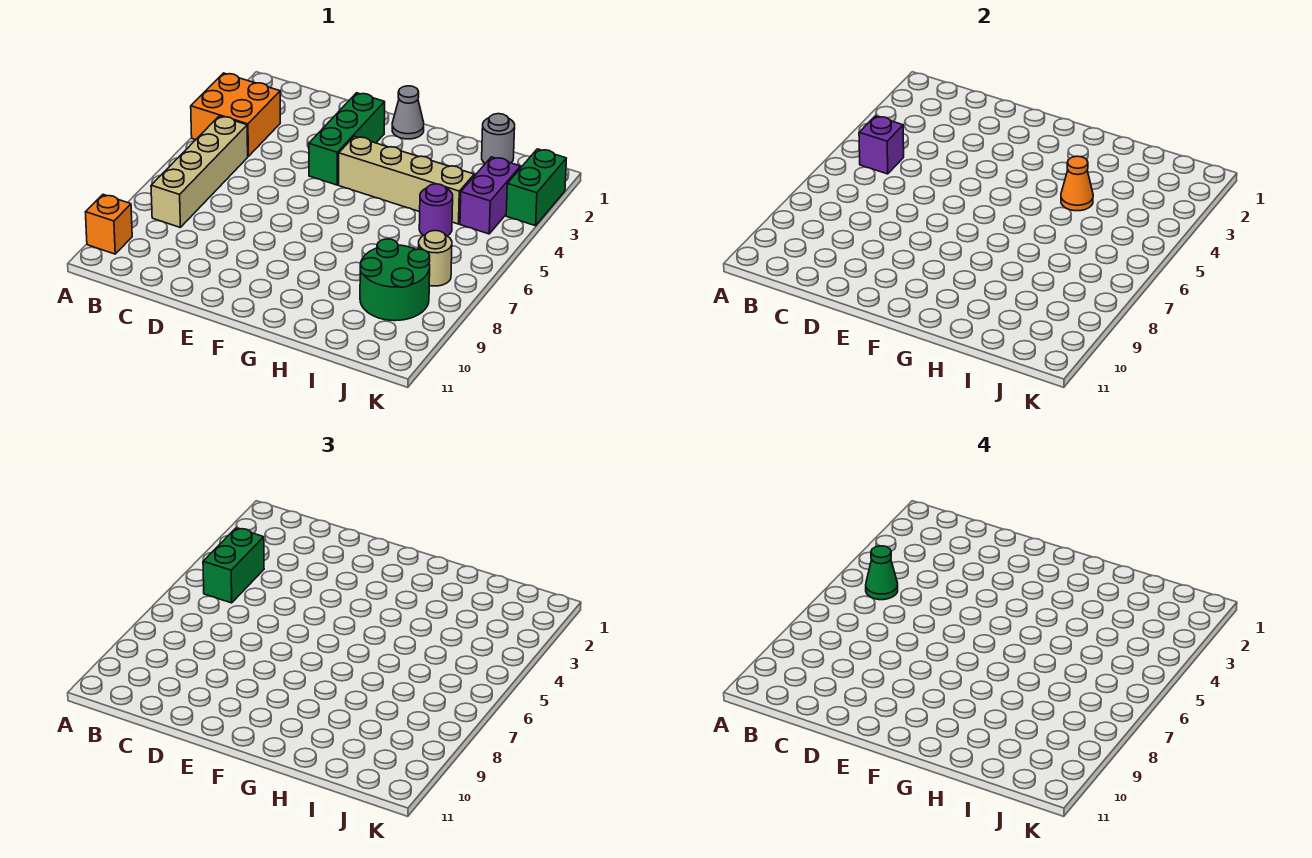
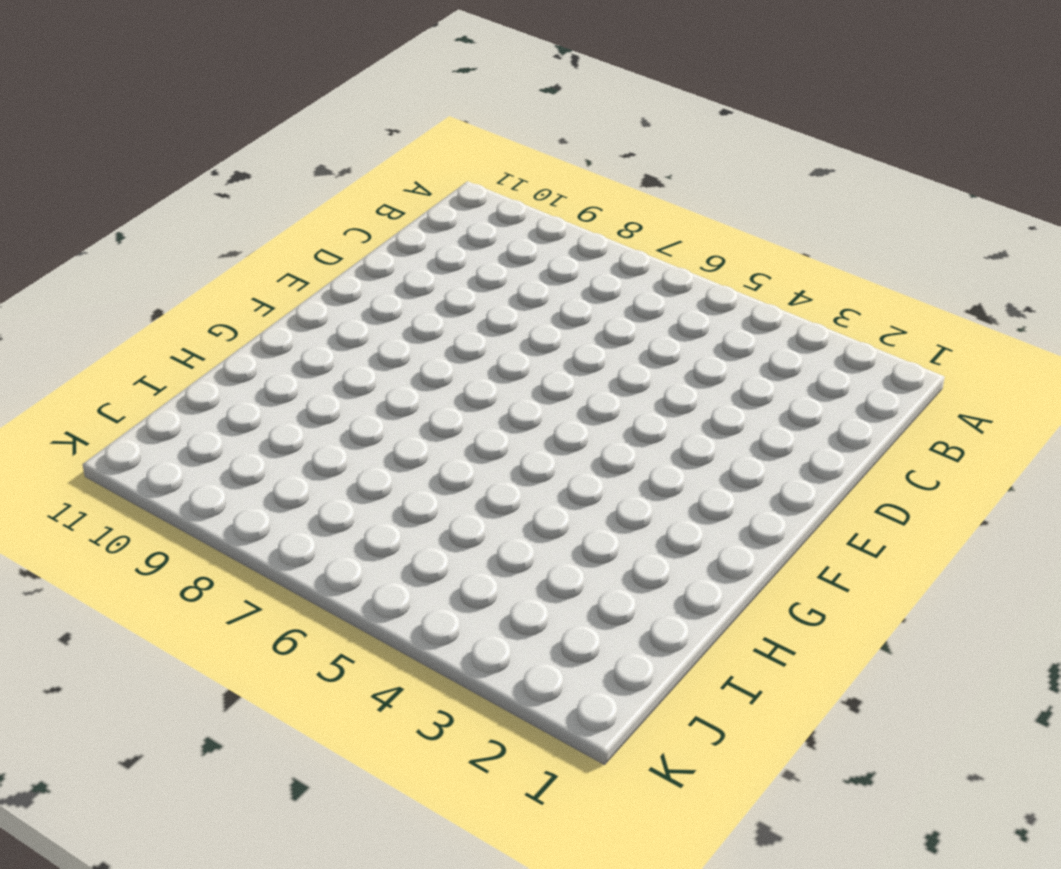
none -> orange 2x2 brick [191,73,280,156]
none -> orange 1x1 brick [86,195,132,254]
none -> tan 1x4 brick [151,116,248,228]

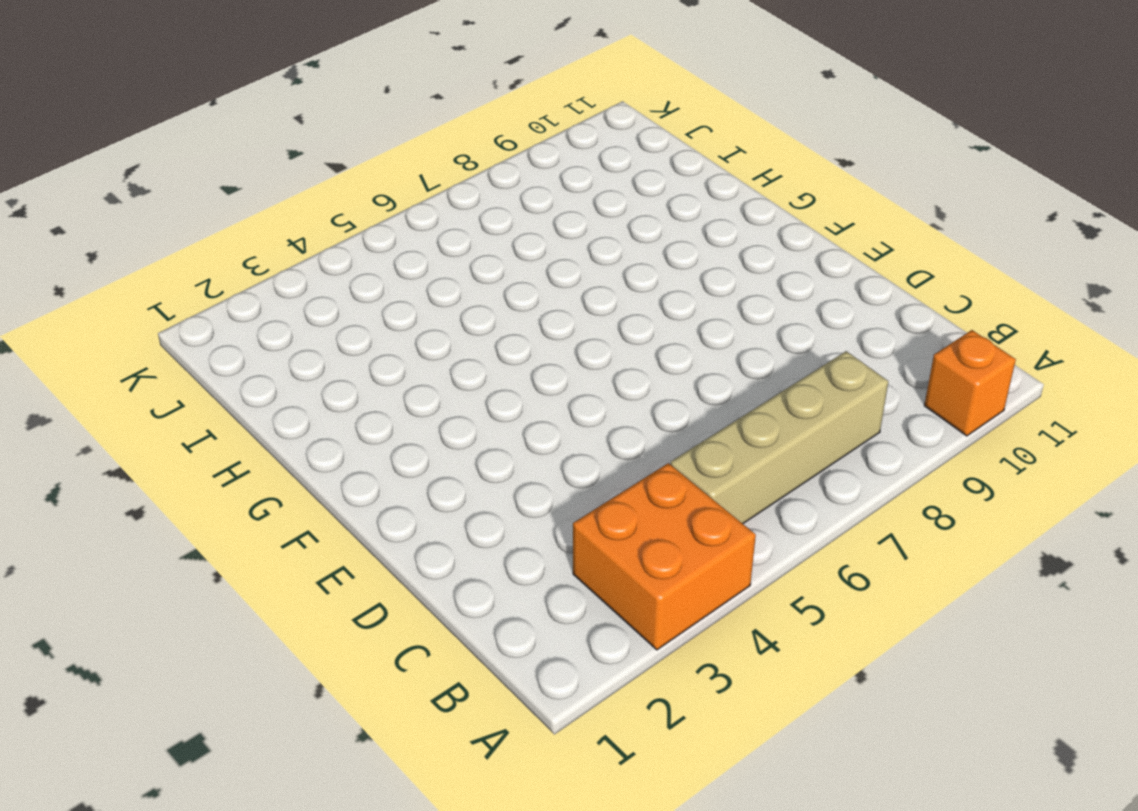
none -> green 1x3 brick [309,93,385,185]
none -> grey 1x1 cone [392,86,424,139]
none -> tan 1x4 brick [339,136,474,224]

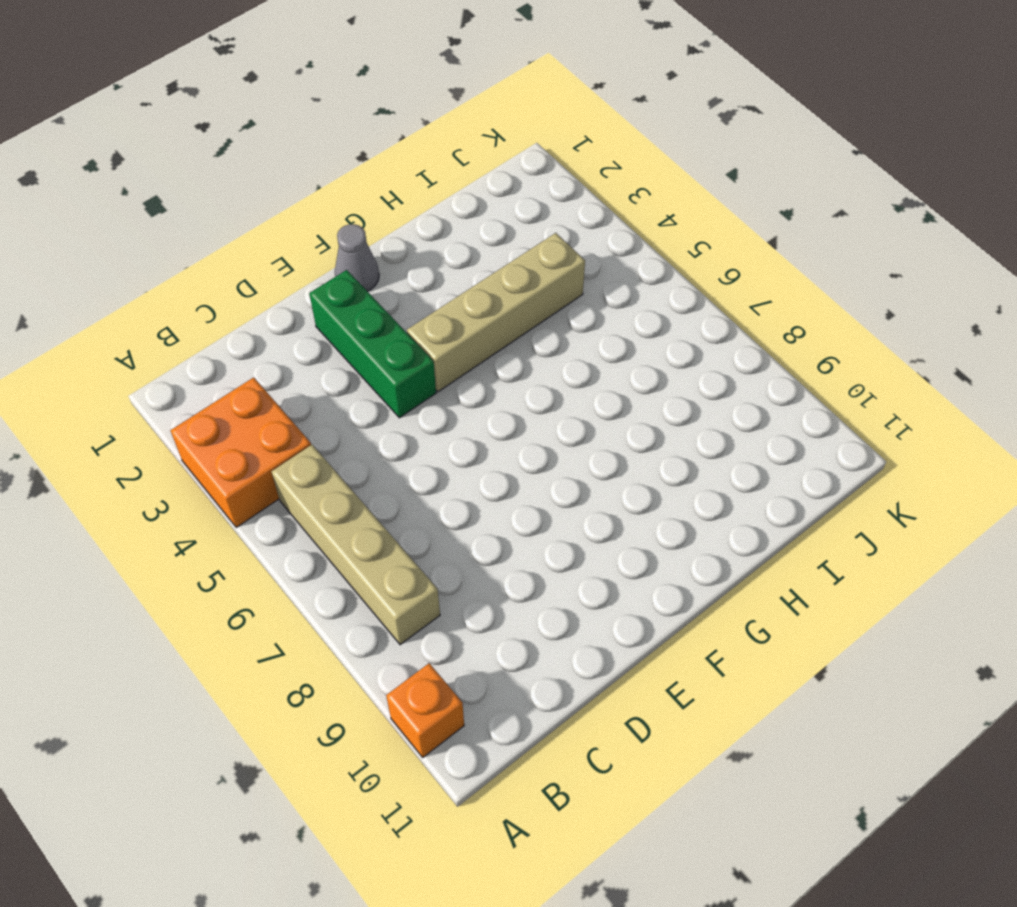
none -> grey 1x1 round brick [482,114,515,163]
none -> purple 1x1 round brick [419,184,453,236]
none -> green 2x2 round brick [360,239,430,321]

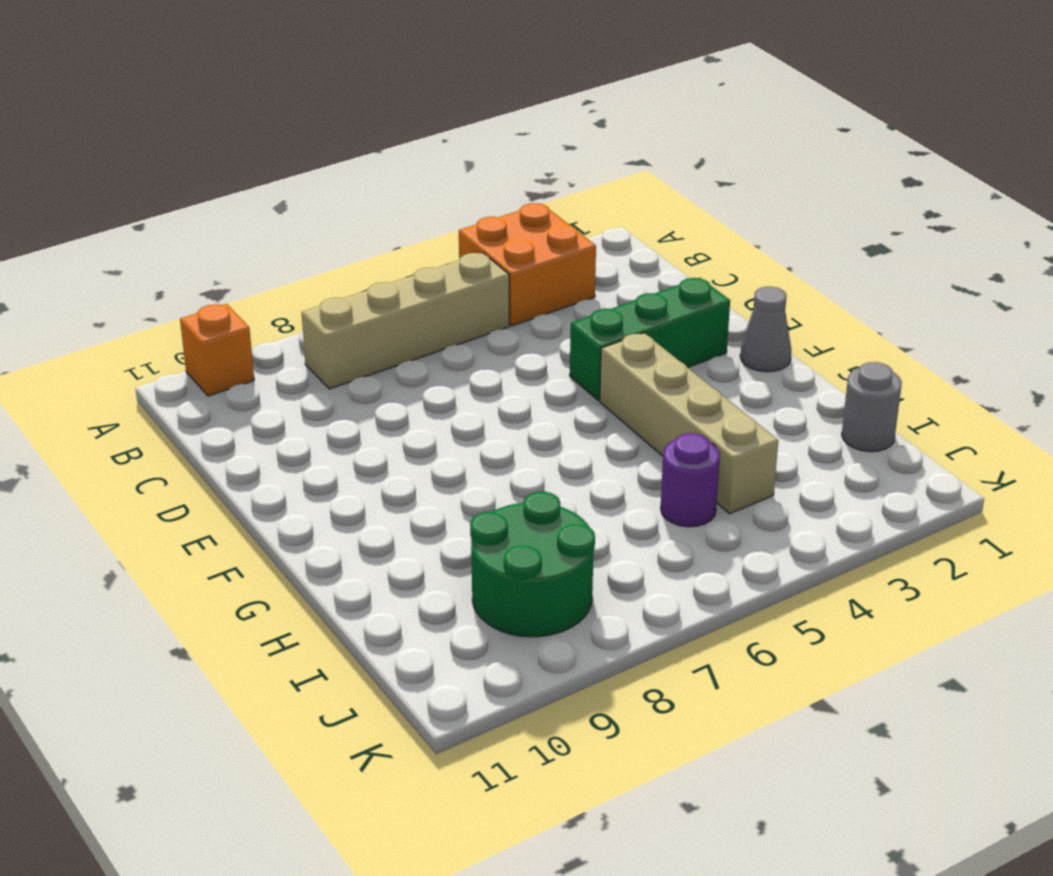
none -> purple 1x2 brick [460,157,521,234]
none -> tan 1x1 round brick [419,231,452,286]
none -> green 1x2 brick [506,149,566,226]

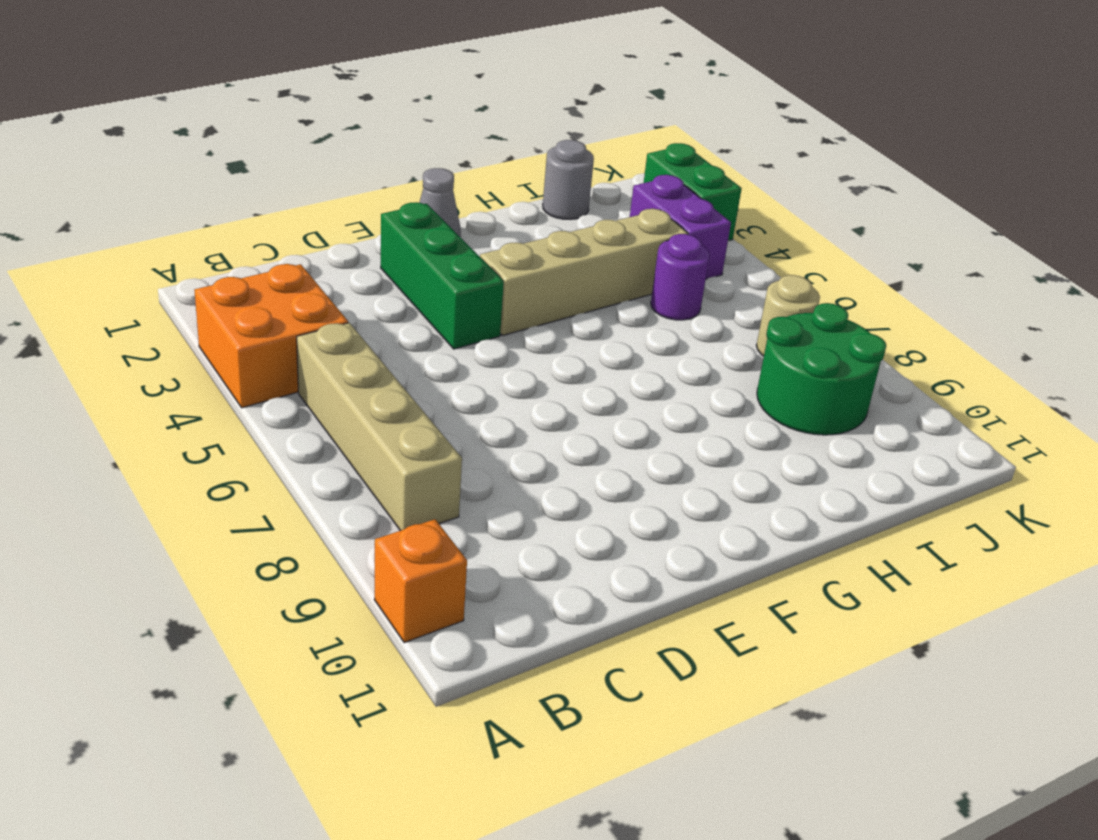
none -> purple 1x1 brick [859,116,904,174]
none -> orange 1x1 cone [1061,156,1093,211]
none -> green 1x2 brick [203,528,264,603]

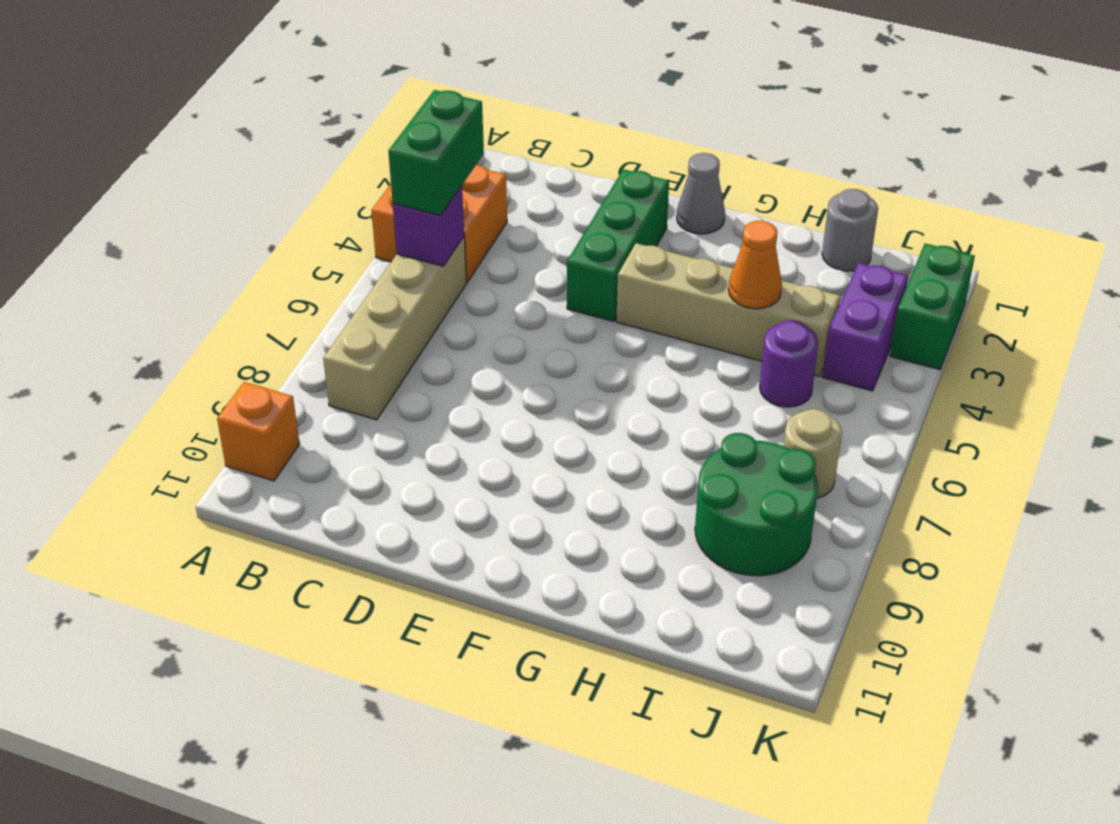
none -> green 1x1 cone [866,546,898,600]

